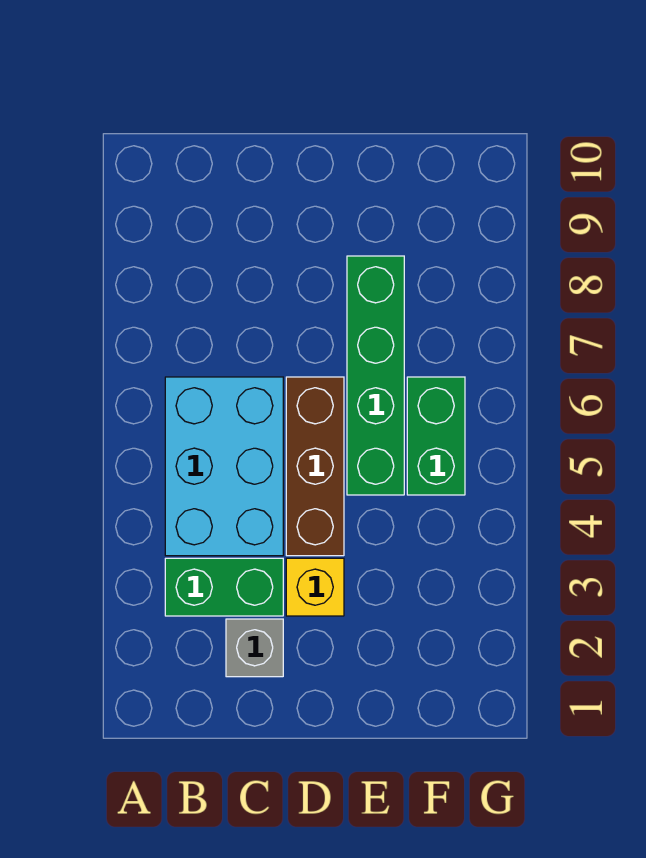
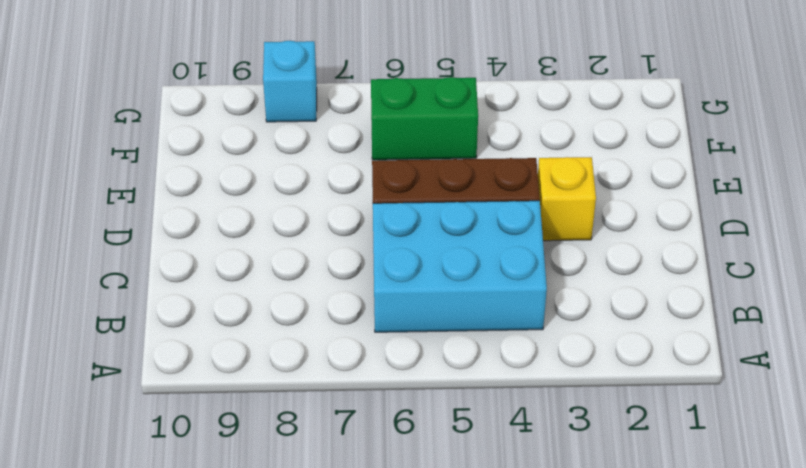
cyan 1x1 brick [263,41,317,122] -> none
none -> green 1x2 brick [165,558,283,616]
none -> grey 1x1 brick [226,619,283,677]

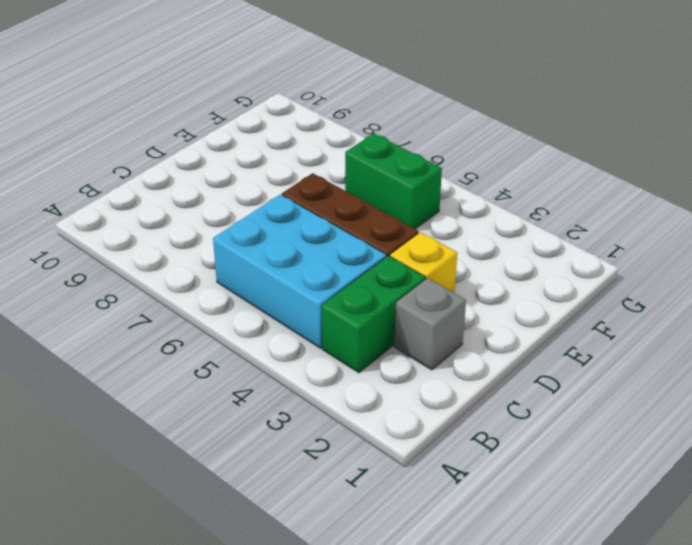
none -> green 1x4 brick [347,256,404,495]

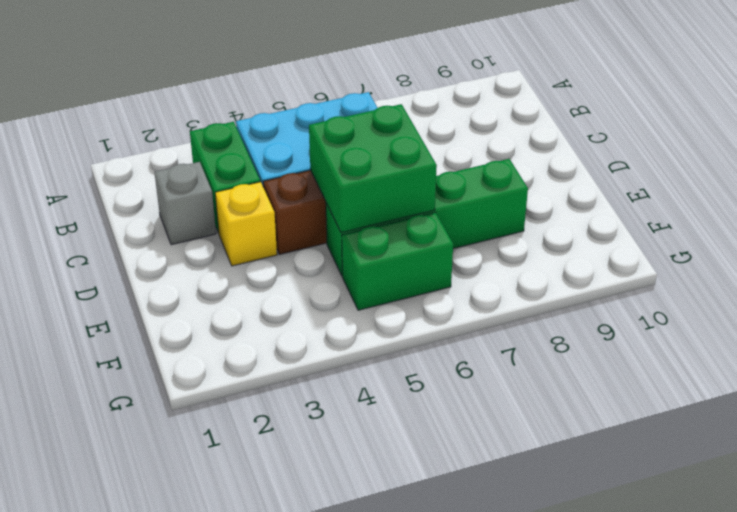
green 2x2 brick [309,104,437,233] -> none

